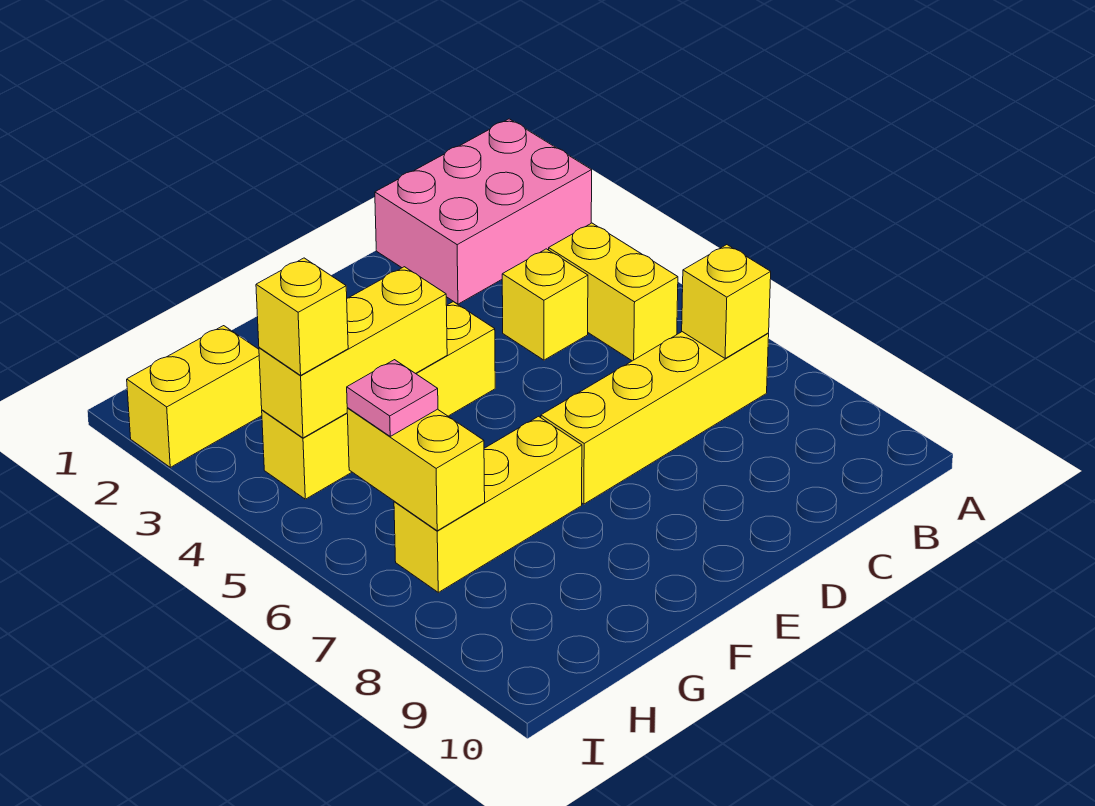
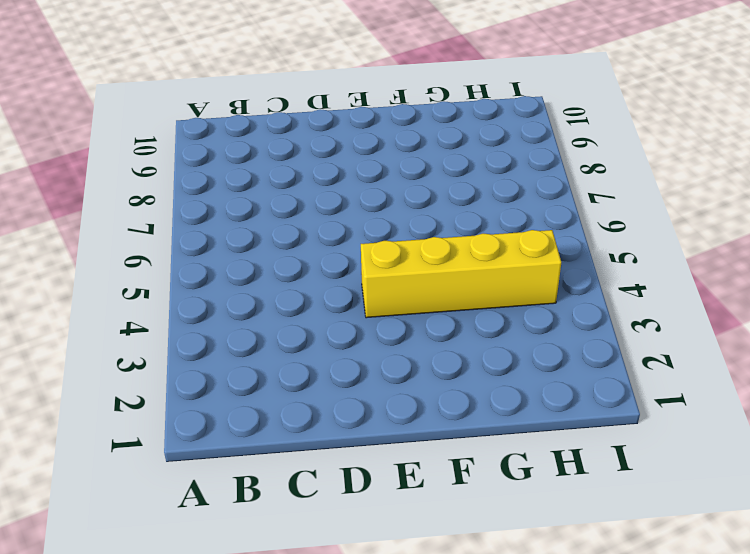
none -> pink 2x3 brick [375,119,592,304]
none -> yellow 1x2 brick [549,223,678,361]
none -> yellow 1x4 brick [541,332,769,504]

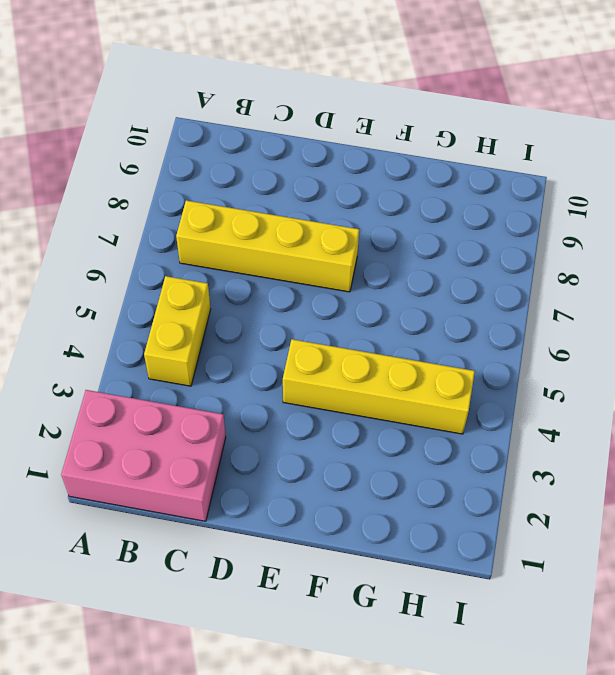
none -> yellow 1x1 brick [502,249,588,360]
none -> yellow 1x3 brick [394,416,582,592]
none -> yellow 1x2 brick [127,326,262,467]

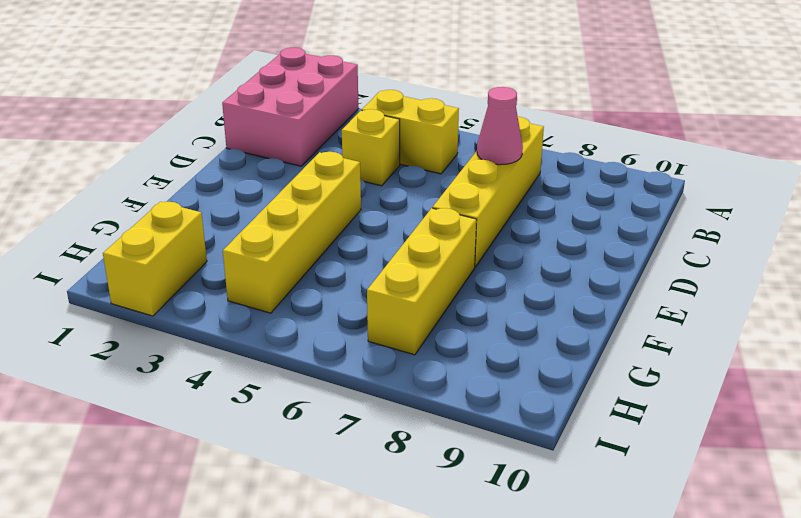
pink 1x1 cone [477,87,523,165] -> none
none -> yellow 1x1 brick [682,245,771,358]
none -> yellow 1x3 brick [259,267,447,438]
none -> yellow 1x2 brick [347,408,485,531]

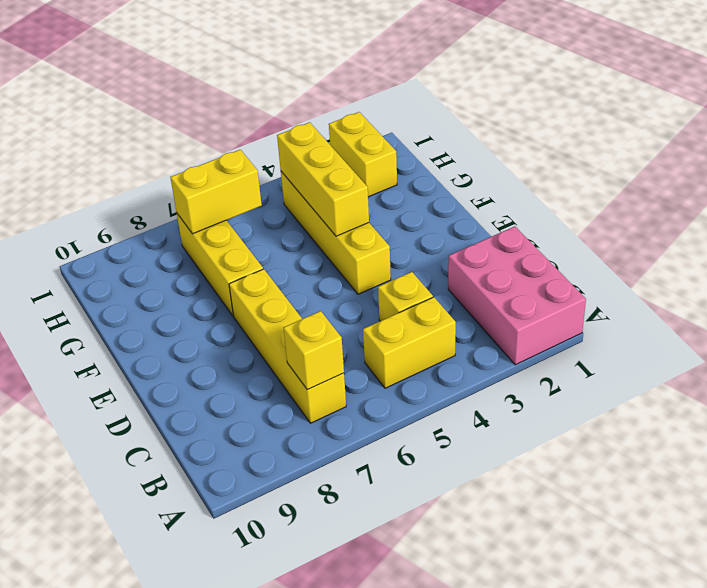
none -> yellow 1x1 brick [256,258,348,375]
none -> pink 1x1 plate [347,360,438,436]

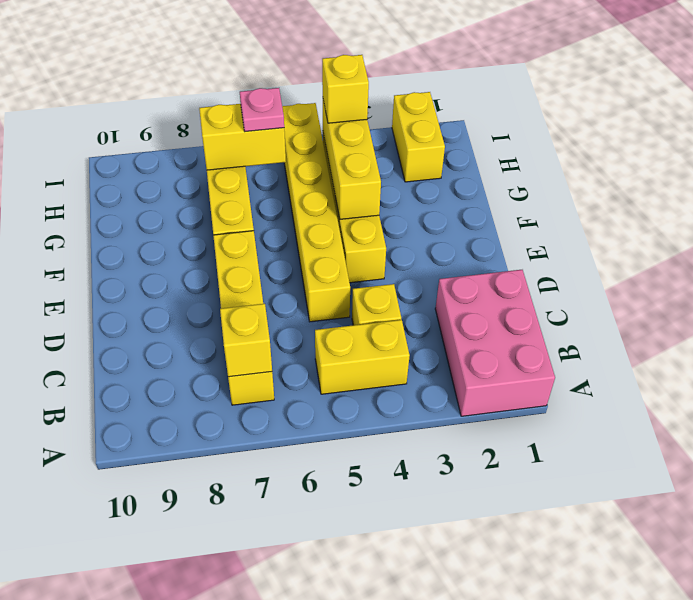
yellow 1x6 brick [282,103,350,322] -> none

